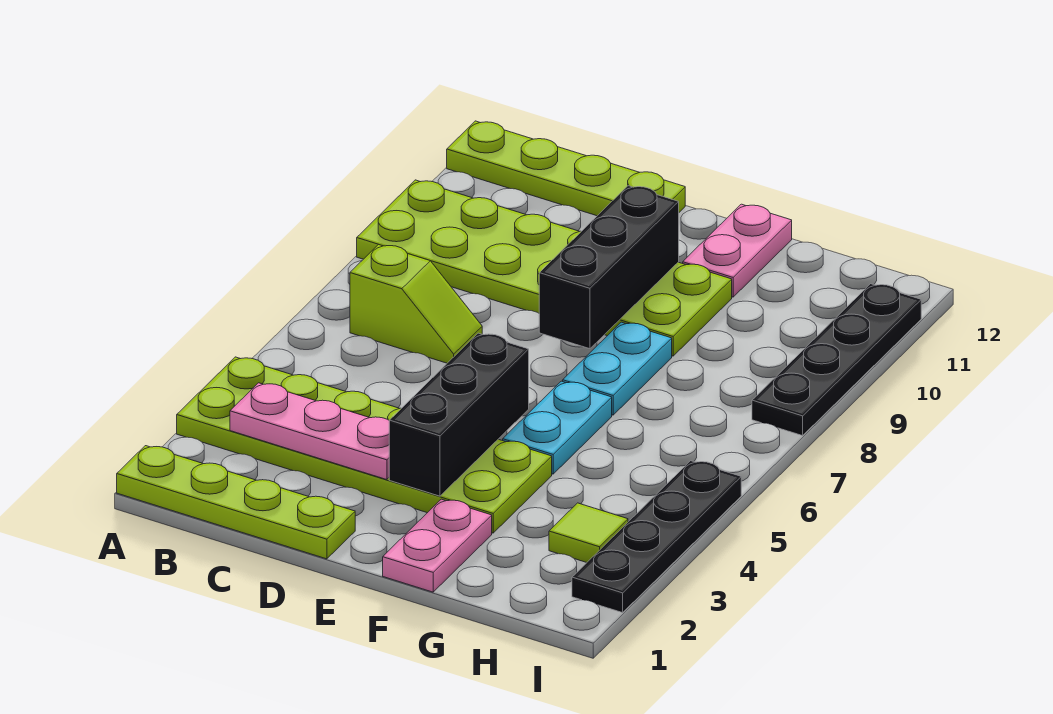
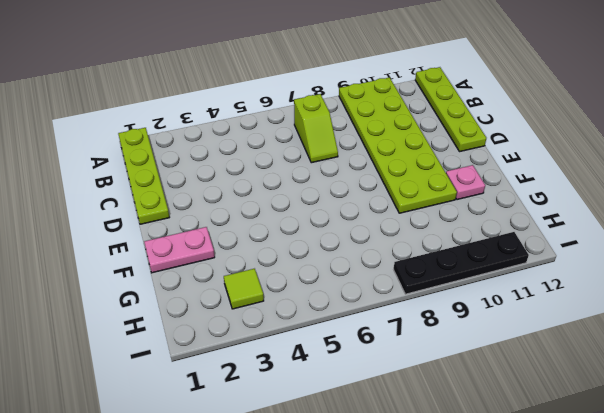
pink 1x1 plate [446,165,485,200] -> pink 1x2 plate [683,204,792,297]
none -> lime 2x6 plate [177,357,552,533]
none -> cyan 1x2 plate [503,381,612,474]
none -> cyan 1x2 plate [563,322,672,415]

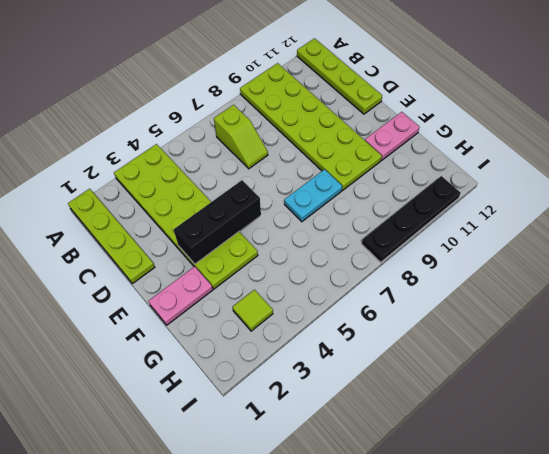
none -> cyan 1x2 plate [503,381,612,474]
none -> black 1x4 plate [572,461,741,613]
none -> pink 1x3 plate [230,383,389,480]

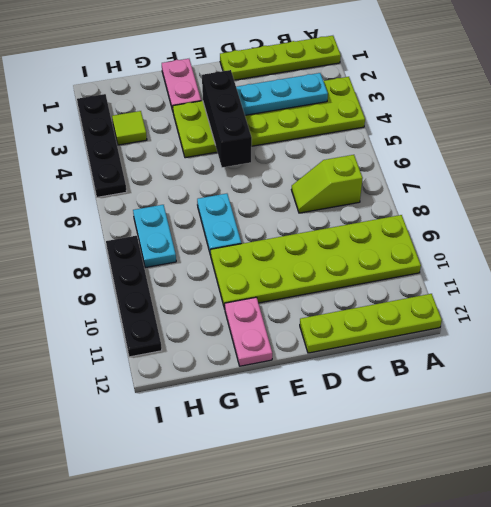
cyan 1x3 plate [236,73,328,115] -> pink 1x3 plate [230,383,389,480]
cyan 1x2 plate [133,205,176,268] -> cyan 1x2 plate moved to [503,381,612,474]
none -> black 1x3 brick [539,186,679,349]

